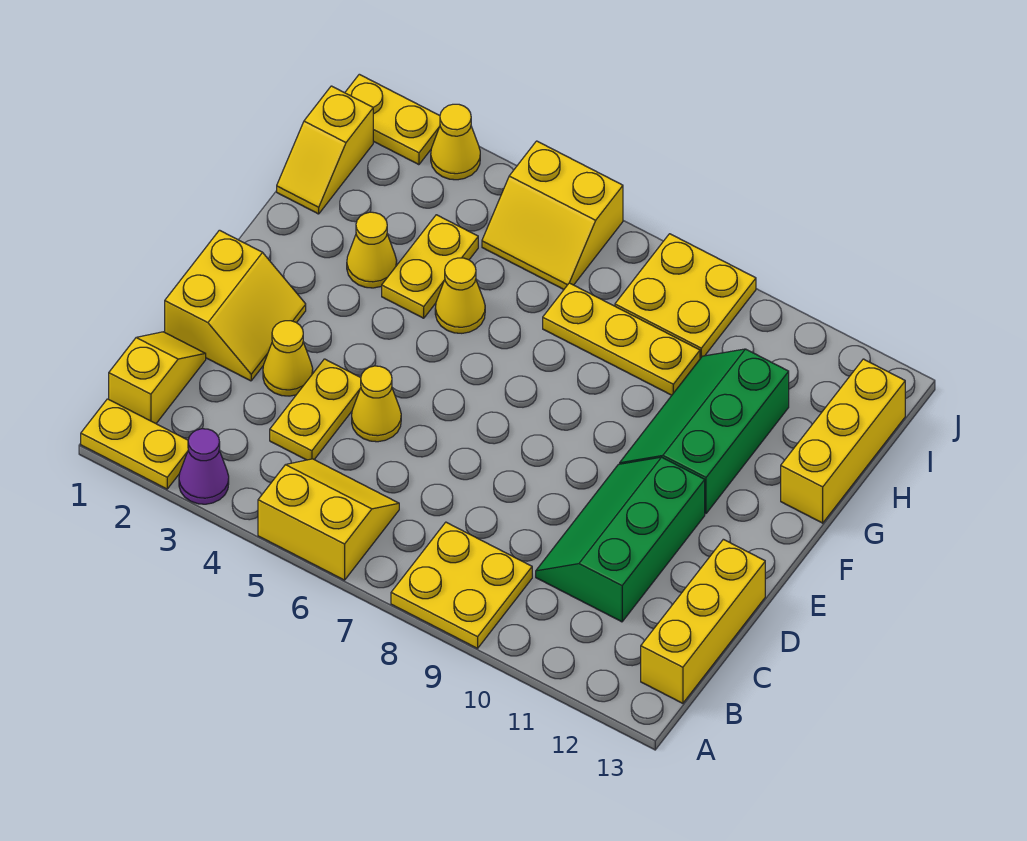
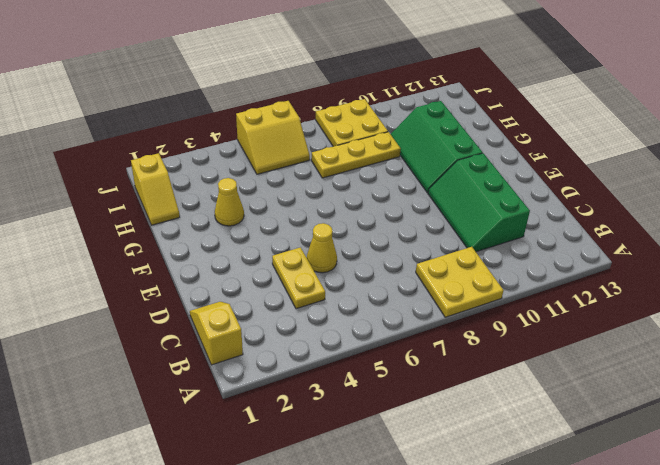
none -> yellow 1x2 plate [81,399,188,489]
none -> purple 1x1 cone [179,429,229,504]
none -> yellow 2x2 slope [258,459,399,580]

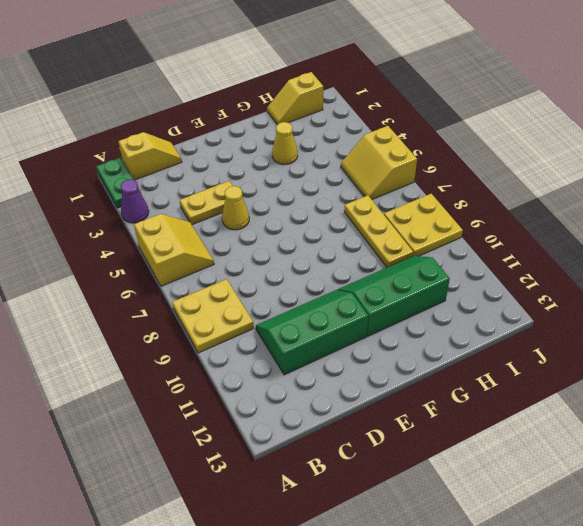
green 1x2 plate [96,158,141,208] -> yellow 1x2 plate [81,399,188,489]
none -> yellow 1x3 brick [641,539,765,703]
none -> yellow 2x2 slope [165,230,306,381]
none -> yellow 1x1 cone [263,321,313,396]

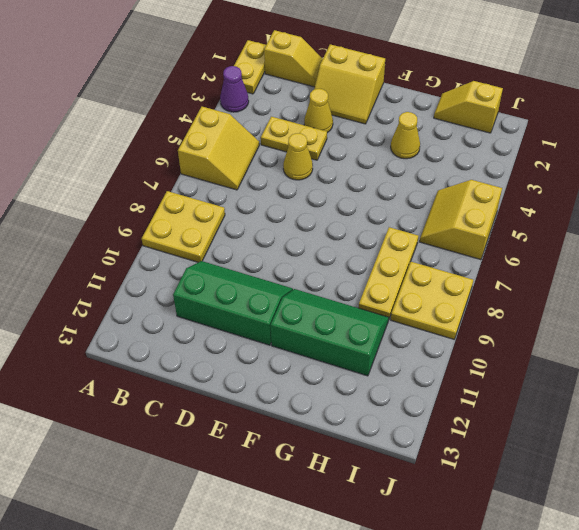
none -> yellow 1x3 brick [641,539,765,703]
none -> yellow 1x2 plate [382,215,478,318]
none -> yellow 1x1 cone [435,258,485,333]

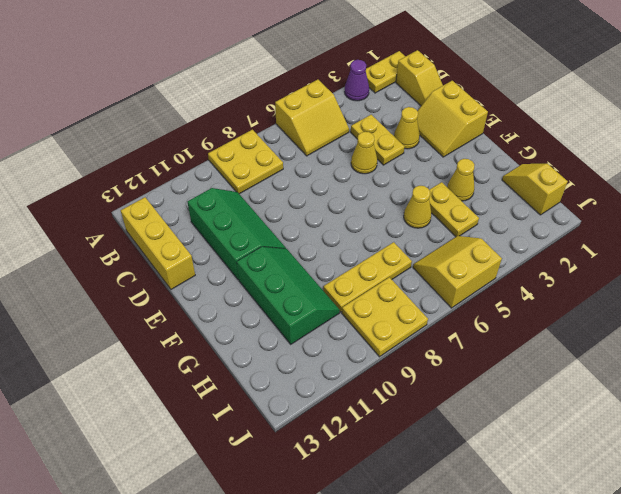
none -> yellow 1x3 brick [781,359,905,523]
none -> yellow 1x2 plate [345,74,440,165]
none -> yellow 1x1 cone [431,104,480,180]

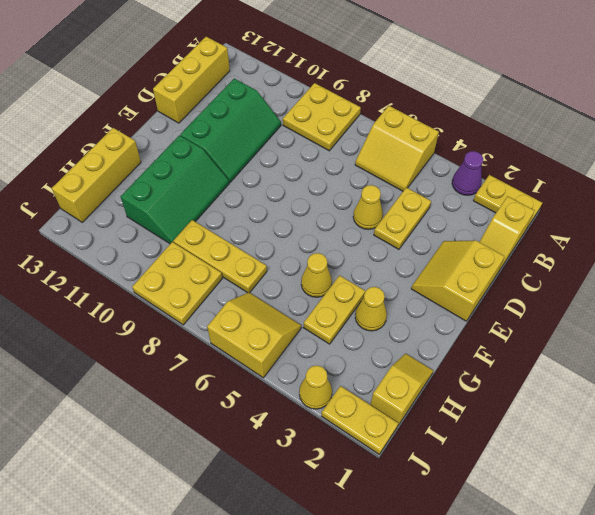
none -> yellow 1x1 cone [263,321,313,396]

